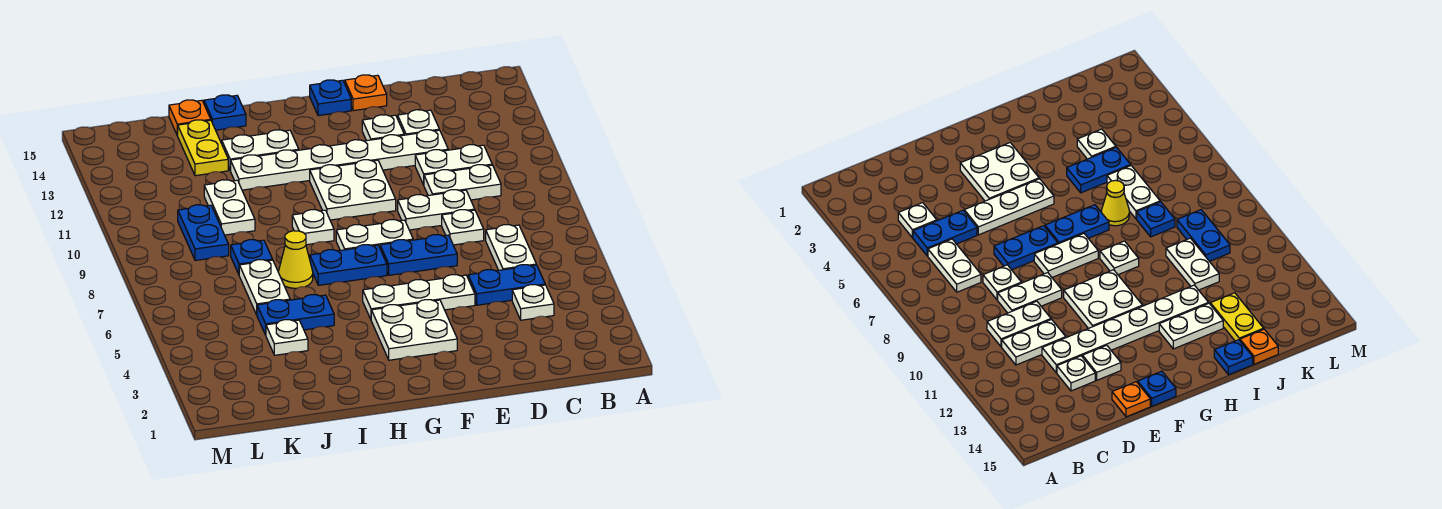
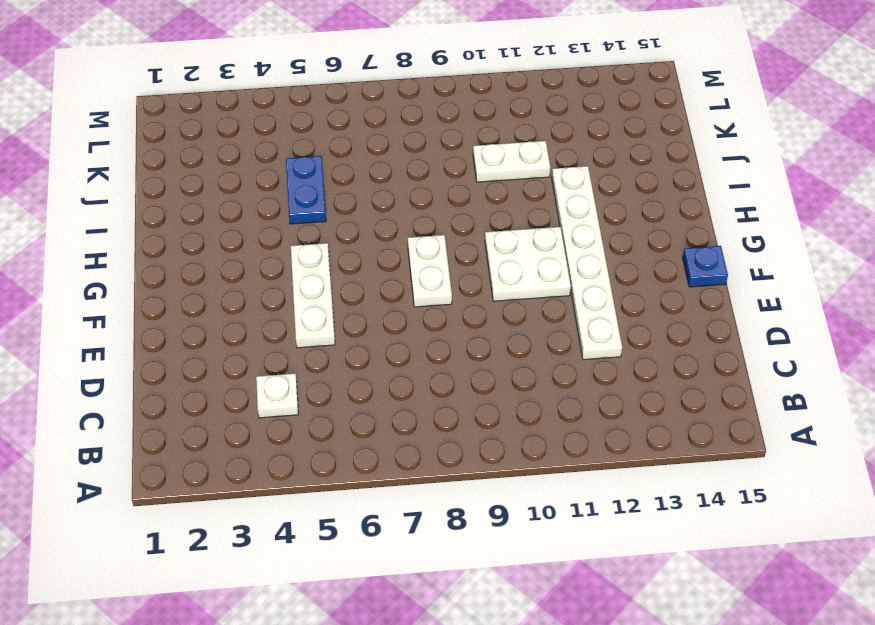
none -> blue 1x2 plate [468,265,545,305]
none -> white 1x2 plate [486,225,536,270]
none -> white 1x2 plate [424,165,501,200]
none -> white 1x2 plate [415,145,492,185]

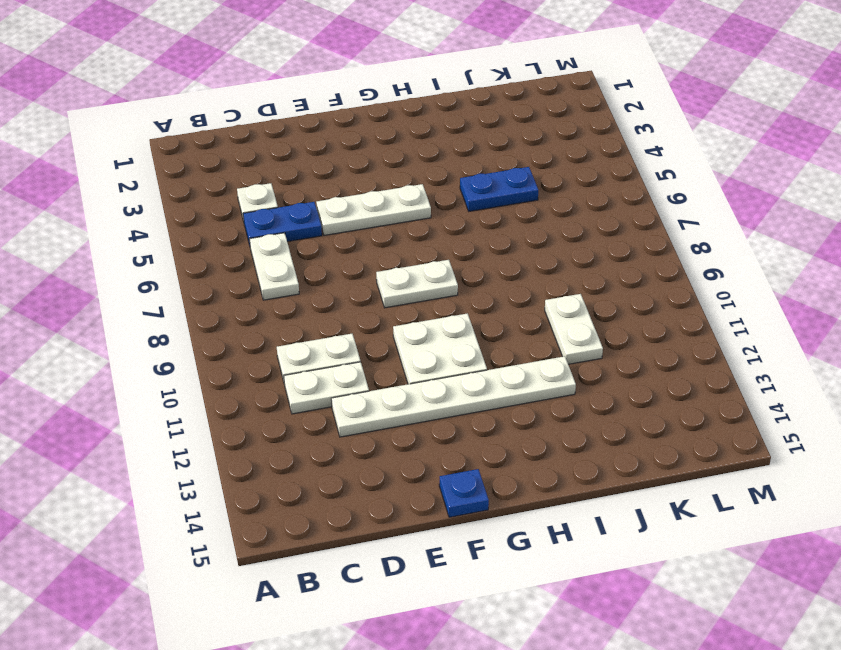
none -> white 1x1 plate [442,210,484,245]
none -> white 1x2 plate [398,190,475,230]
none -> white 1x1 plate [398,110,439,135]
none -> blue 1x2 plate [380,235,457,275]

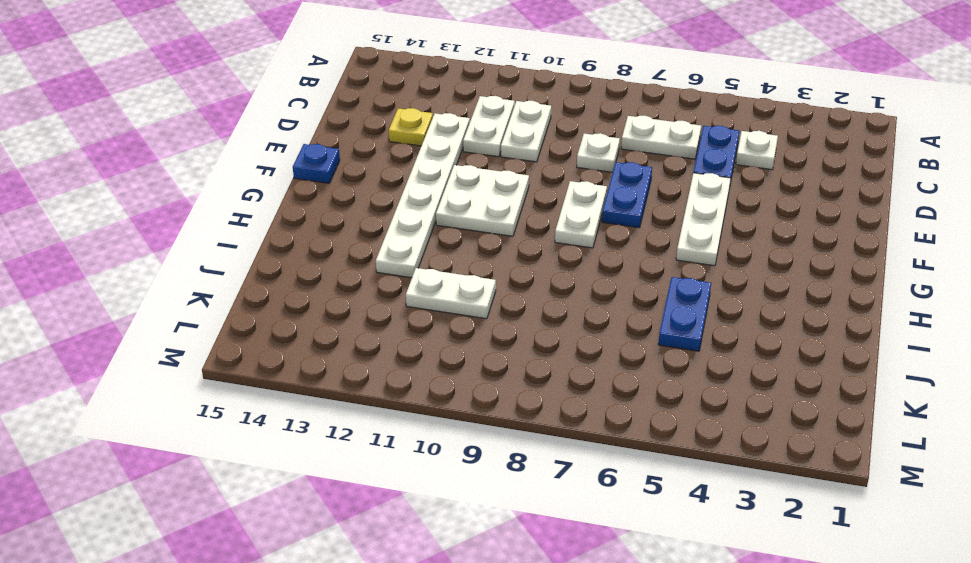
yellow 1x1 plate [389,108,433,146] -> white 1x1 plate [398,110,439,135]
none -> white 1x2 plate [398,190,475,230]
none -> white 1x1 plate [362,115,404,141]
none -> orange 1x1 plate [345,75,387,111]
none -> white 2x2 plate [371,300,457,360]

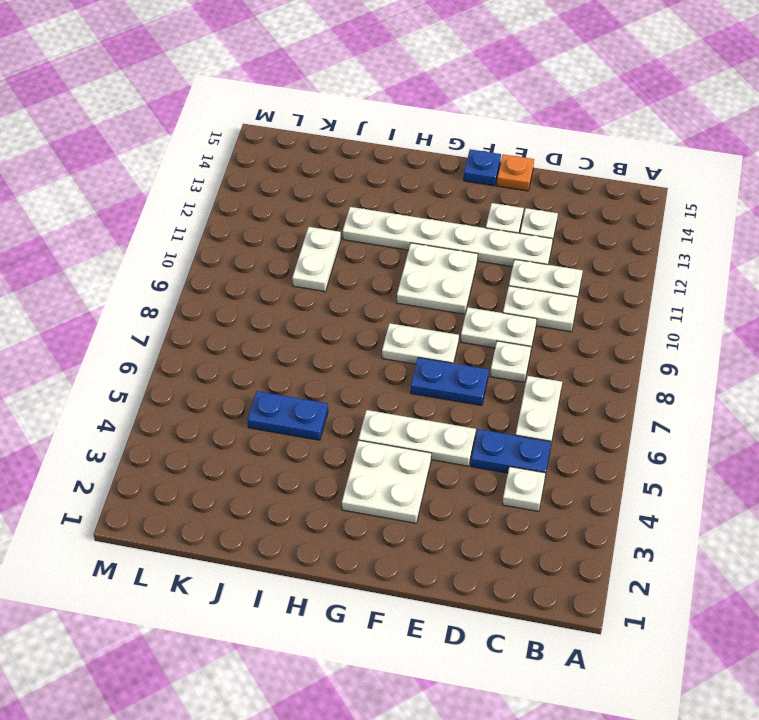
none -> blue 1x2 plate [310,245,387,285]
none -> white 1x1 plate [292,210,334,245]
none -> white 1x2 plate [222,130,299,171]
none -> yellow 1x1 cone [278,231,313,288]

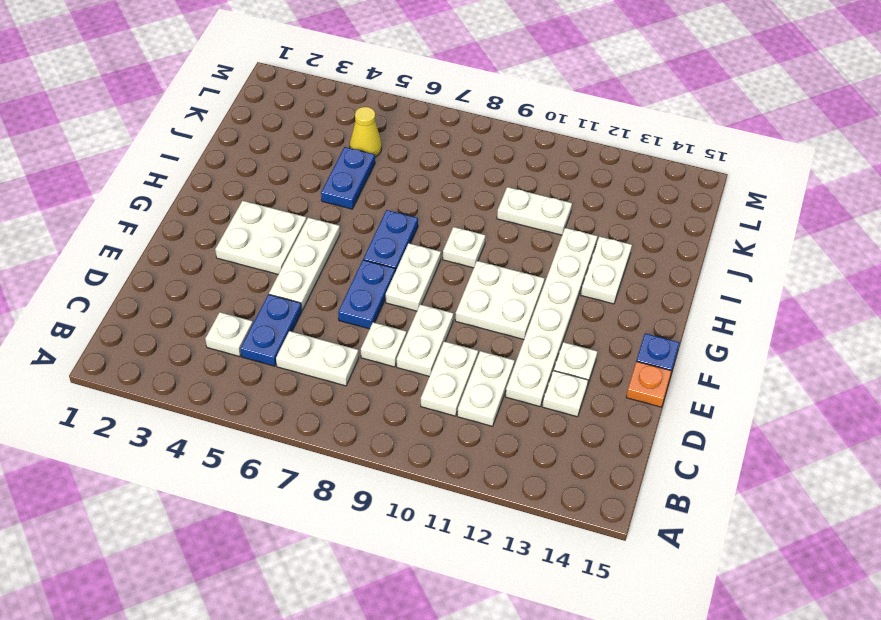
yellow 1x1 cone [350,107,382,157] -> yellow 1x1 cone moved to [278,231,313,288]
none -> blue 1x1 plate [204,95,246,130]
none -> white 1x1 plate [266,320,308,355]
none -> white 1x2 plate [239,260,290,315]
none -> blue 1x1 plate [231,240,273,274]

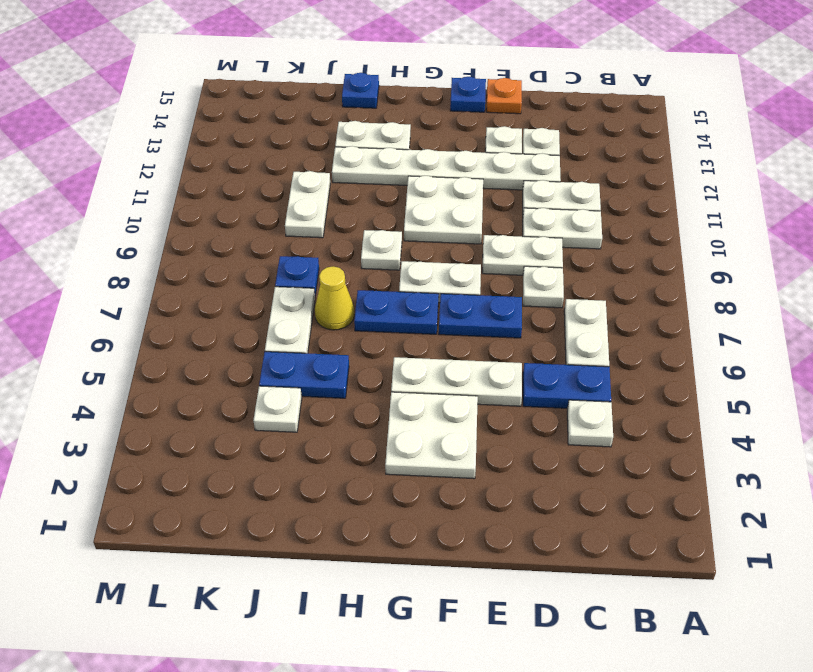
none -> yellow 1x2 plate [177,120,228,176]
none -> orange 1x1 plate [169,100,211,135]
none -> blue 1x2 plate [178,205,229,261]

